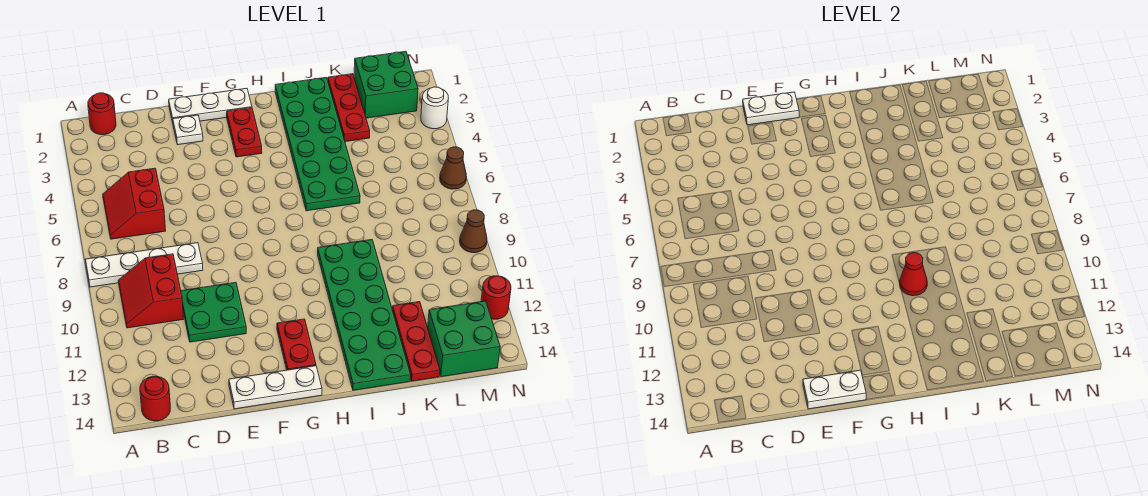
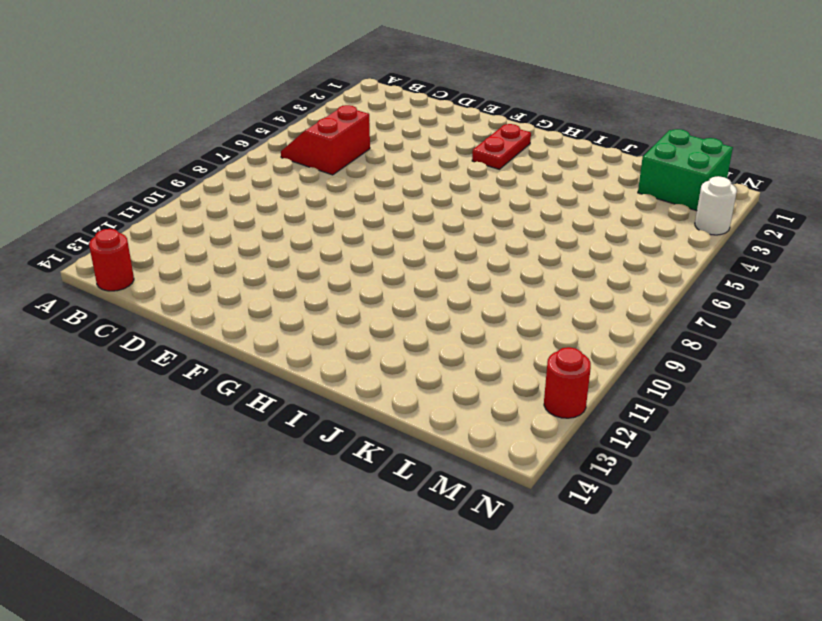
none -> white 1x4 plate [85,243,203,287]
none -> red 1x1 round brick [88,93,116,135]
none -> red 2x2 slope [118,254,183,328]

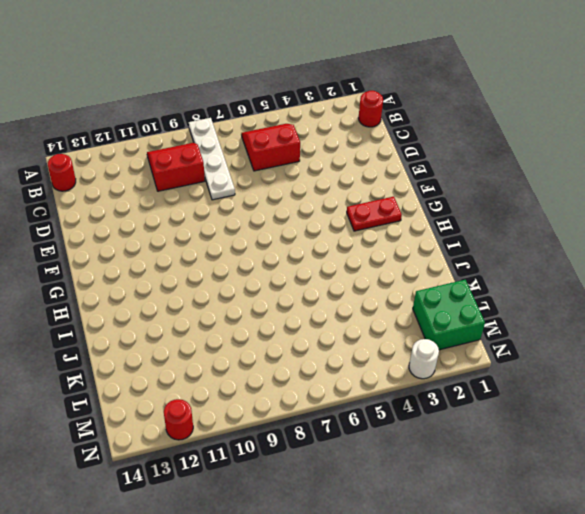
none -> green 2x2 plate [181,283,246,342]
none -> white 1x3 plate [169,88,252,123]
none -> white 1x1 plate [173,115,203,145]

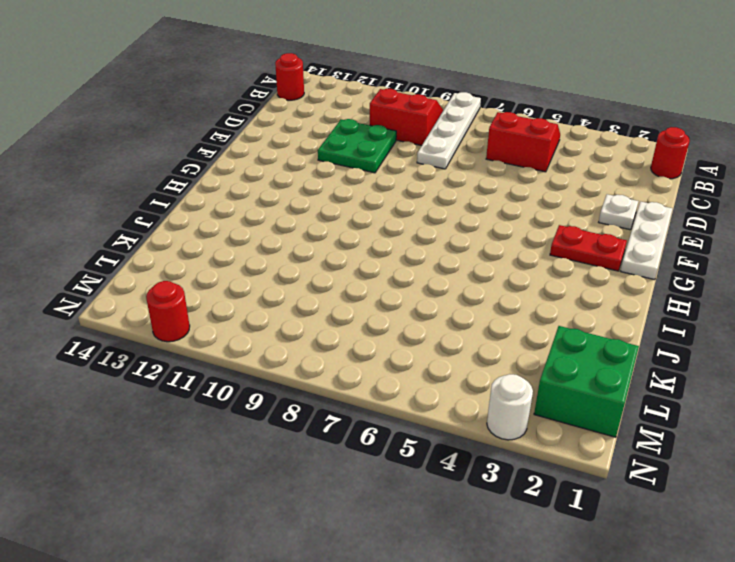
none -> white 1x3 plate [229,366,322,409]
none -> red 1x2 plate [277,319,316,370]
none -> green 2x6 plate [275,77,360,211]

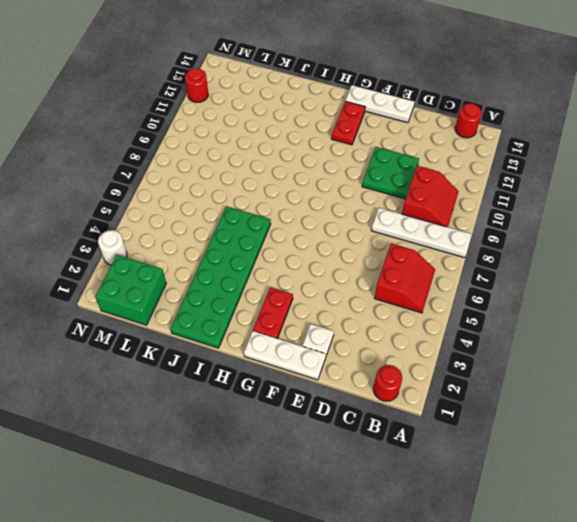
none -> green 2x6 plate [318,240,411,390]
none -> red 1x3 plate [328,74,370,142]
none -> red 1x3 plate [392,302,440,381]

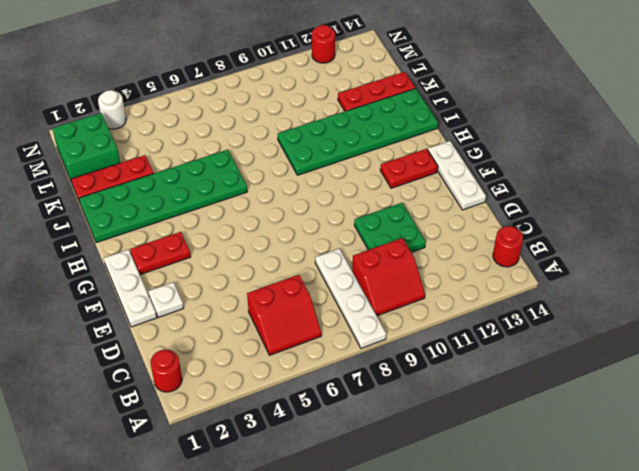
none -> green 2x2 brick [428,301,500,377]
none -> brown 1x1 cone [440,147,467,189]
none -> brown 1x1 cone [460,210,487,253]

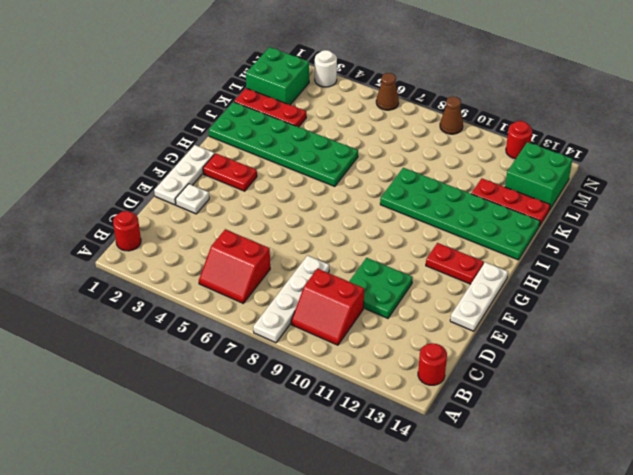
none -> white 1x2 plate [743,92,799,125]
none -> white 1x2 plate [803,370,866,409]
none -> red 1x1 cone [900,253,927,296]

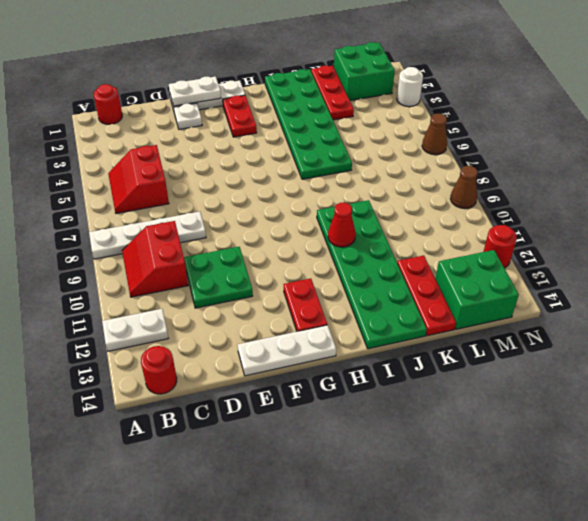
white 1x2 plate [102,309,168,351] -> white 1x2 plate moved to [803,370,866,409]

